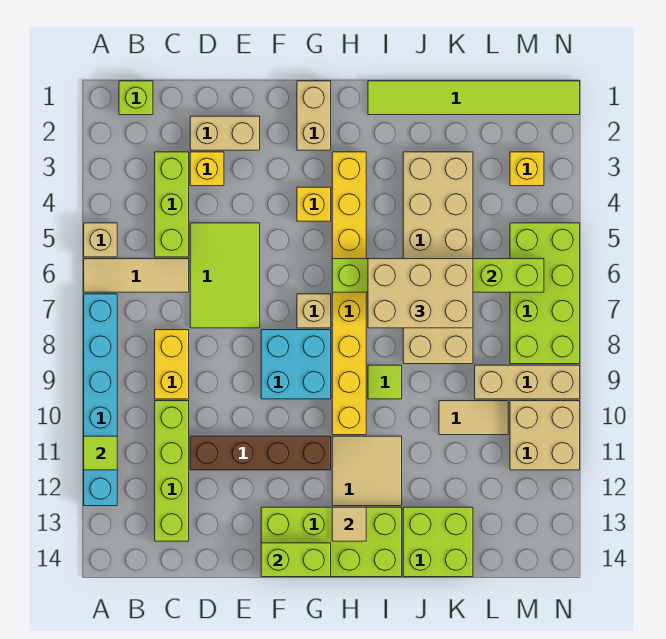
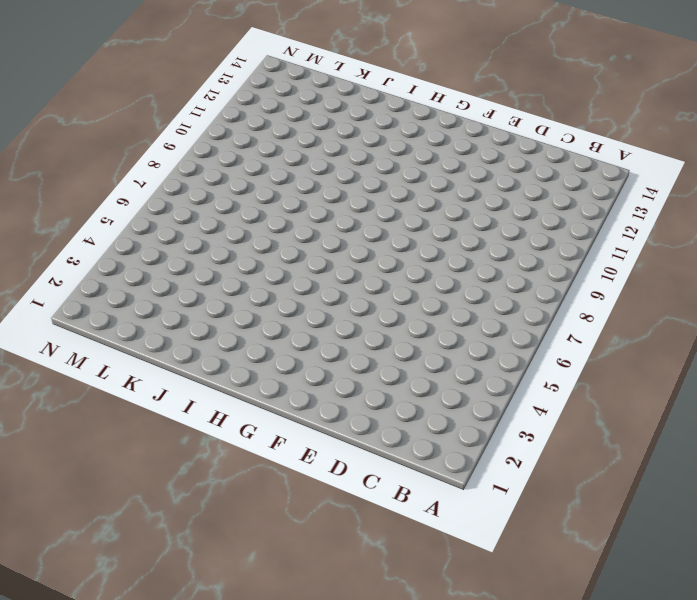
none -> tan 1x1 brick [84,223,117,257]
none -> tan 1x3 tile [84,259,189,292]
none -> cyan 1x6 brick [84,294,117,506]
none -> lime 1x1 brick [119,81,153,115]

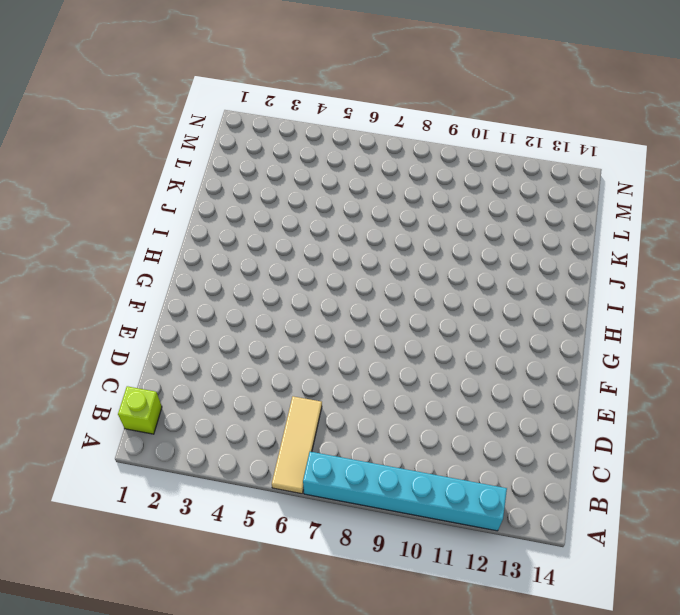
none -> tan 1x1 brick [84,223,117,257]
none -> lime 1x3 brick [155,152,189,257]
none -> yellow 1x2 brick [155,330,189,399]
none -> lime 1x4 brick [155,401,189,541]

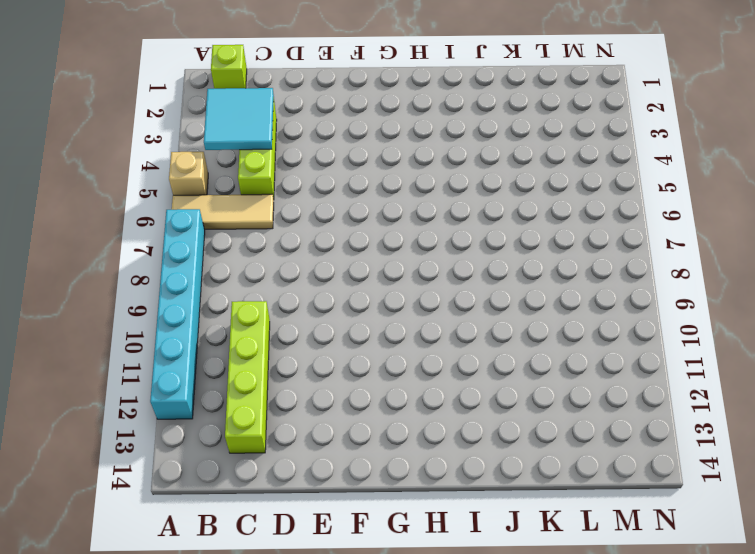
cyan 2x2 tile [204,88,274,150] -> none
none -> yellow 1x2 brick [155,330,189,399]
none -> tan 1x2 brick [190,116,260,150]
none -> yellow 1x1 brick [190,152,224,186]
none -> lime 2x3 tile [190,223,260,328]

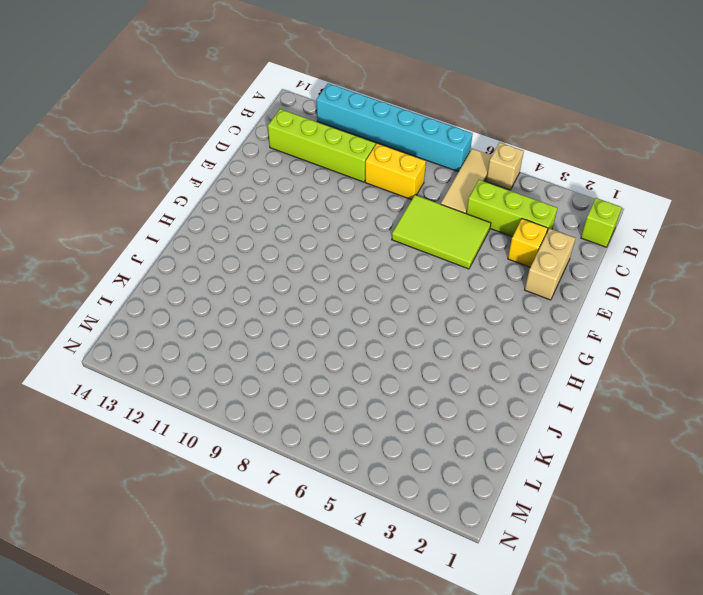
none -> brown 1x4 brick [190,436,331,470]
none -> cyan 2x2 brick [261,330,331,399]
none -> lime 2x4 brick [261,507,402,577]
none -> tan 1x2 brick [297,81,331,150]

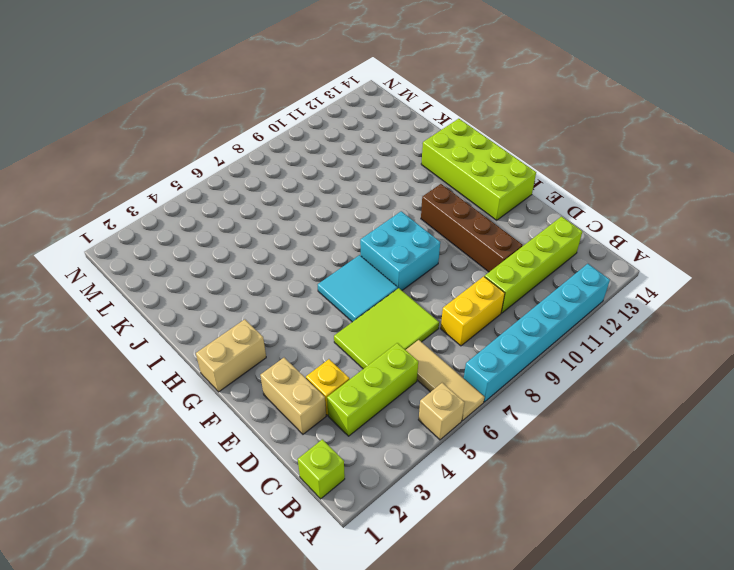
cyan 2x2 tile [318,255,398,322] -> tan 1x1 brick [297,294,331,328]
none -> yellow 1x1 brick [297,187,331,221]
none -> yellow 1x8 brick [332,152,366,435]
none -> tan 2x2 tile [332,436,402,506]
none -> lime 1x6 tile [368,81,580,115]

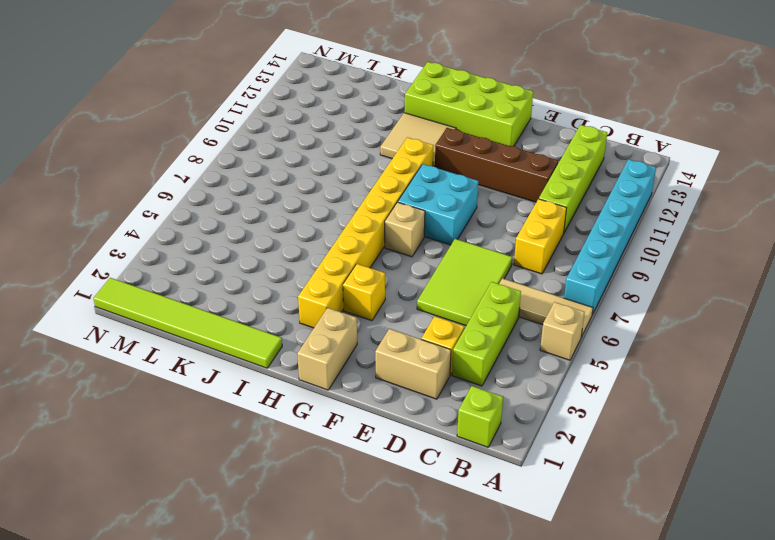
none -> lime 1x1 tile [368,365,402,399]
none -> tan 2x6 brick [403,152,473,364]
none -> lime 2x2 brick [403,507,473,577]
none -> tan 1x2 tile [439,401,508,435]

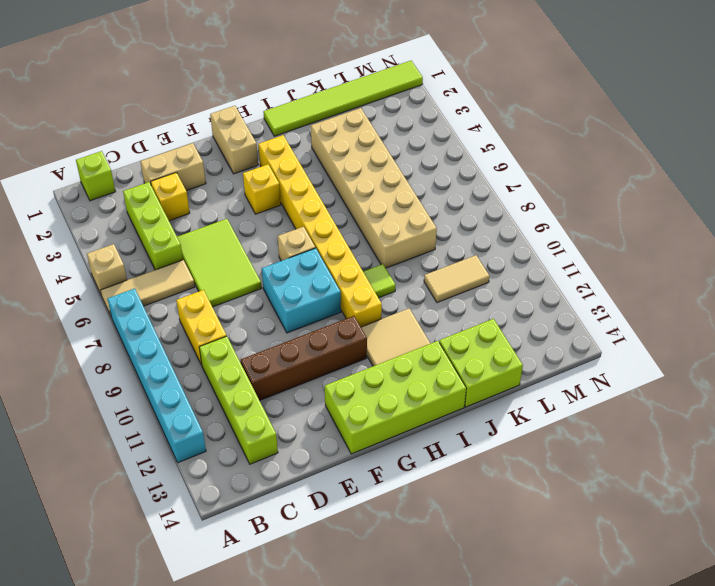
none -> tan 1x3 brick [475,365,580,399]
none -> yellow 1x1 brick [510,152,544,186]
none -> lime 2x4 brick [510,223,580,364]
none -> tan 2x2 brick [510,401,580,470]

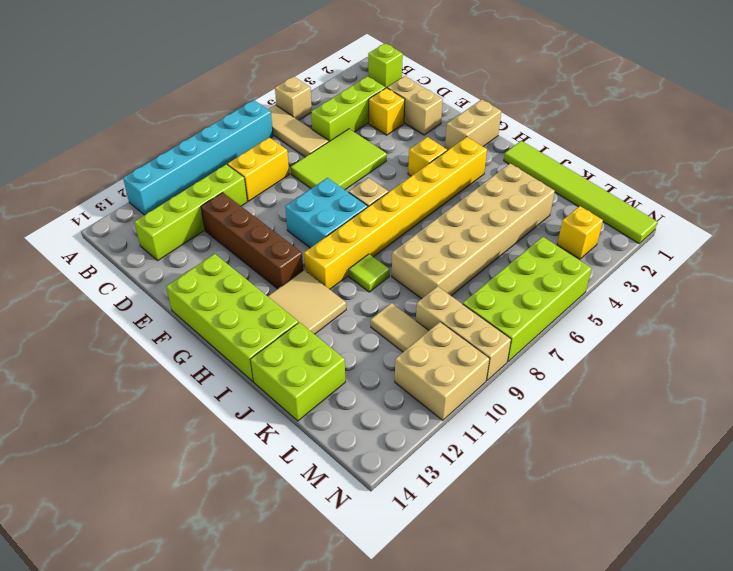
none -> lime 1x1 tile [84,436,117,470]
none -> lime 1x2 brick [261,543,331,577]
none -> lime 1x6 brick [332,259,544,292]
none -> tan 1x1 tile [332,507,366,541]

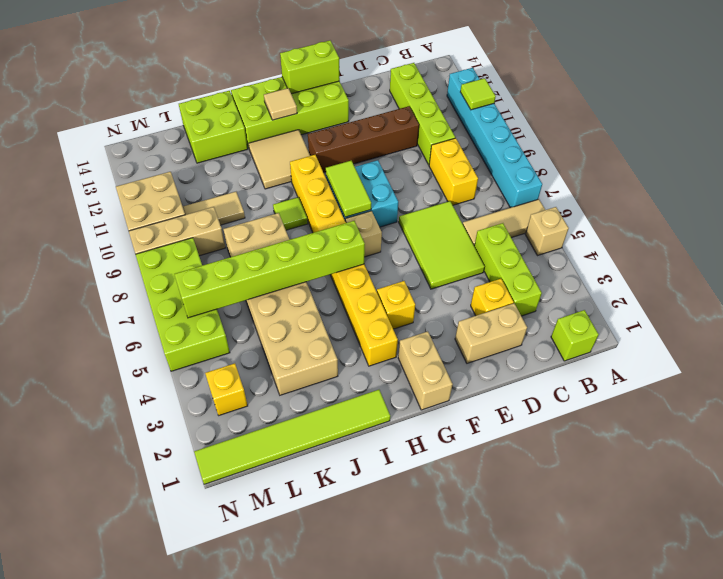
lime 1x2 tile [326,161,371,217] -> none
none -> tan 2x3 brick [368,259,473,328]

